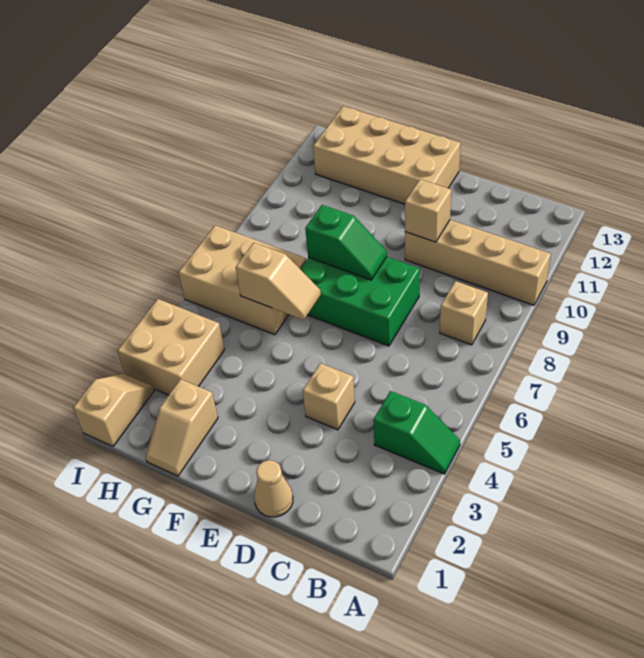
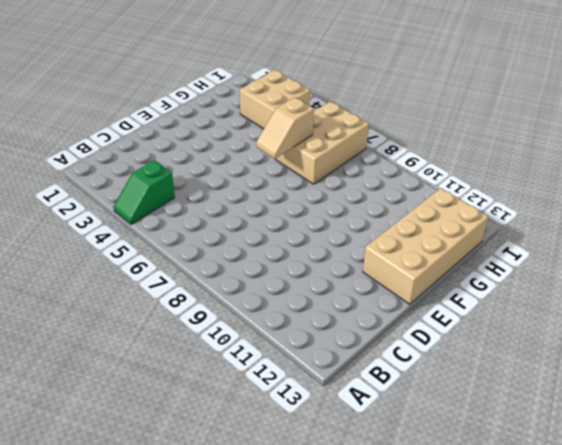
none -> tan 1x4 brick [405,220,551,305]
none -> tan 1x1 brick [440,281,488,345]
none -> tan 1x1 cone [254,460,293,517]

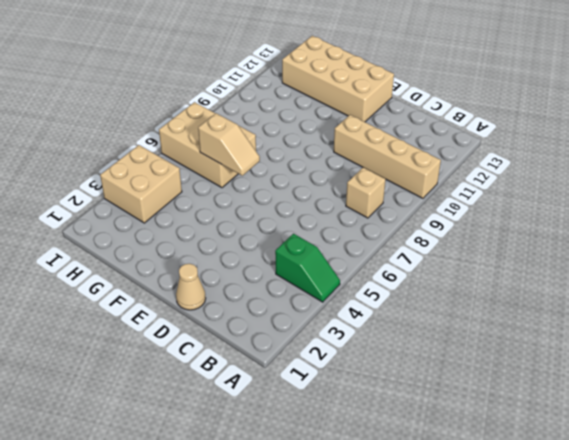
none -> tan 1x1 brick [303,363,355,430]
none -> green 2x3 brick [300,257,420,346]
none -> tan 1x2 slope [146,379,218,476]

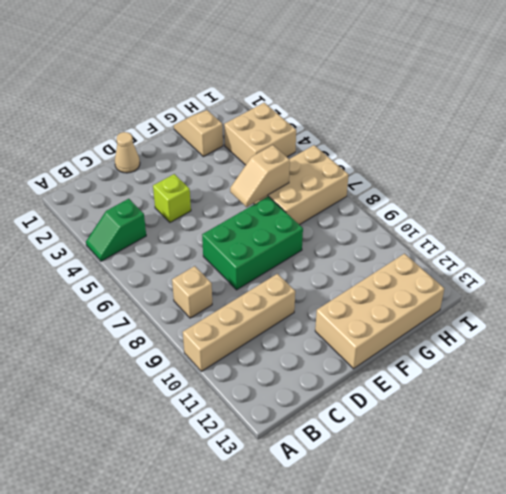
lime 1x1 brick [153,174,191,222] -> tan 1x1 brick [303,363,355,430]
none -> tan 1x2 slope [73,374,154,446]
none -> tan 1x1 brick [405,179,451,242]
none -> green 1x2 slope [305,205,387,280]

